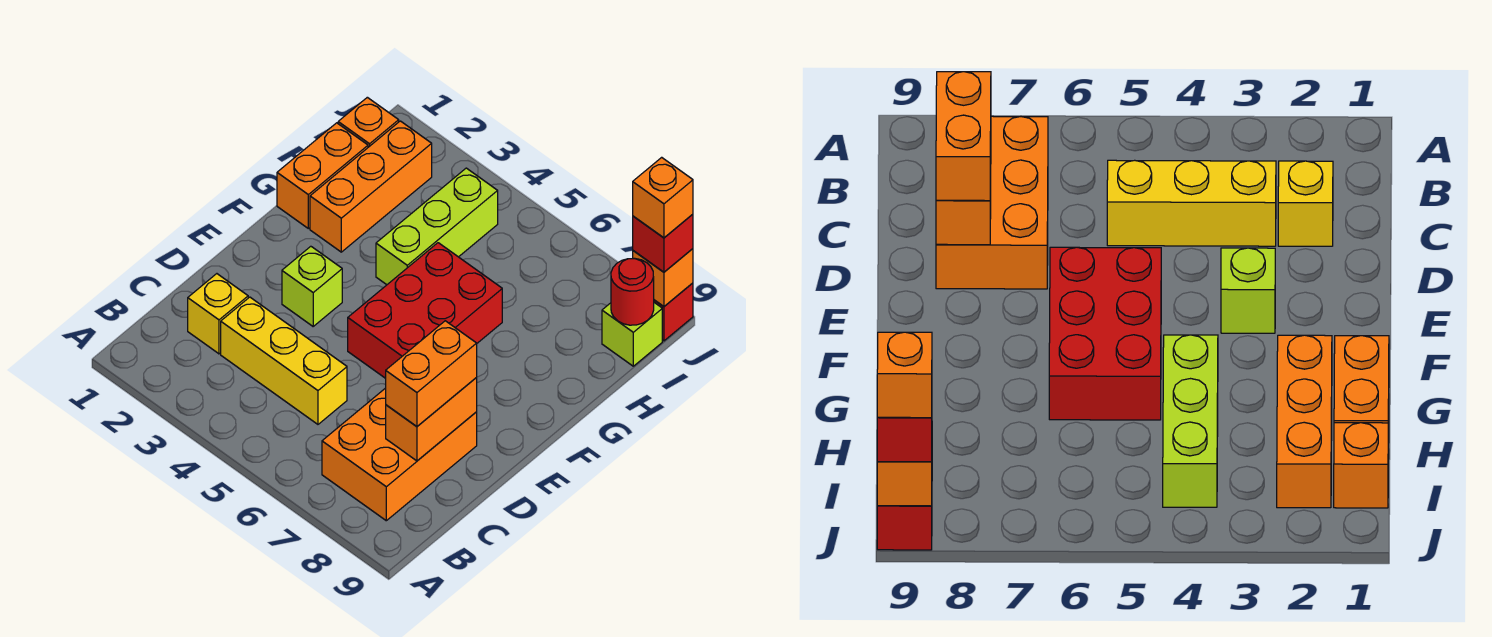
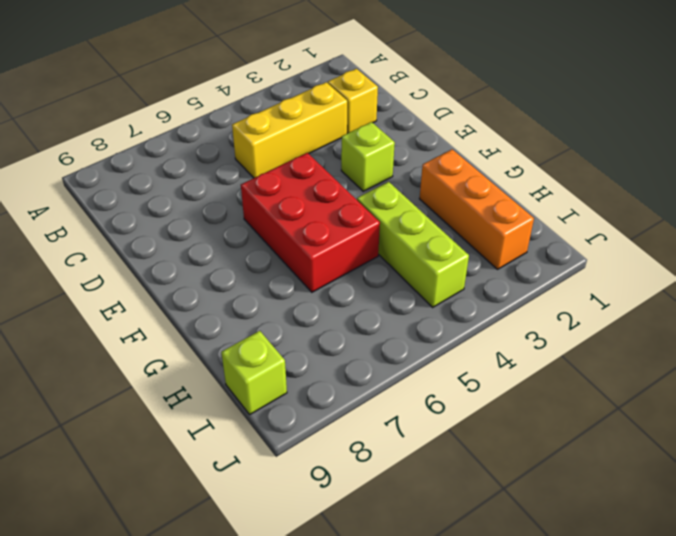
none -> orange 2x3 brick [322,388,477,521]
none -> orange 1x2 brick [277,123,368,228]
none -> orange 1x1 brick [338,97,399,147]

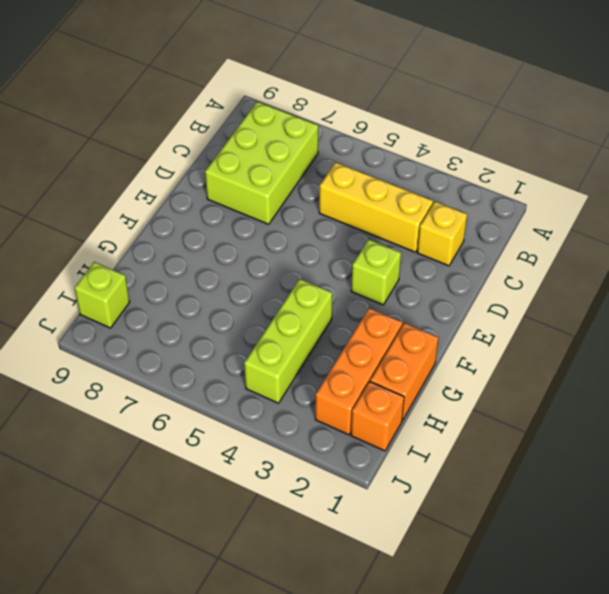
lime 2x3 brick [205,102,318,224] -> orange 2x3 brick [322,388,477,521]
none -> red 2x3 brick [348,243,502,378]
none -> red 1x1 brick [654,283,693,341]
none -> orange 1x2 brick [386,378,477,461]

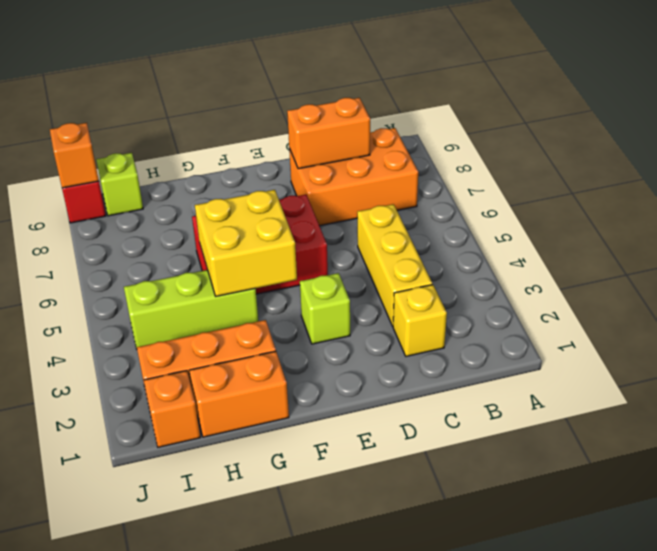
yellow 2x2 brick [195,190,297,296] -> none
none -> red 1x1 round brick [611,258,654,325]
none -> orange 1x2 brick [386,321,477,427]
none -> red 1x1 brick [633,214,693,272]

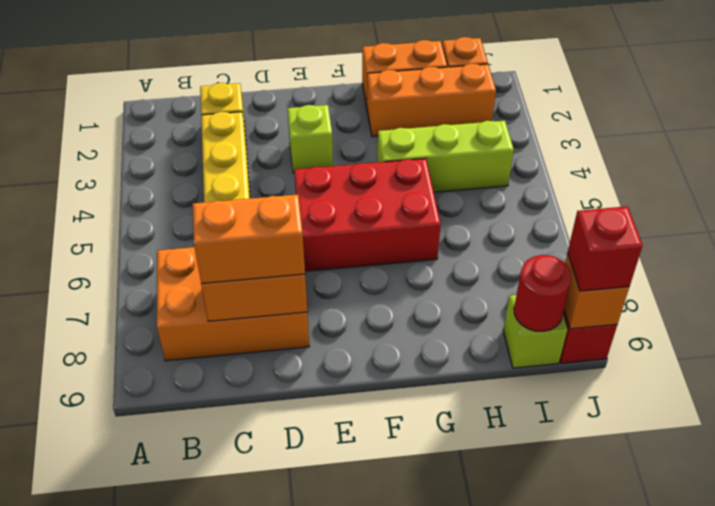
none -> orange 1x1 brick [633,157,693,238]

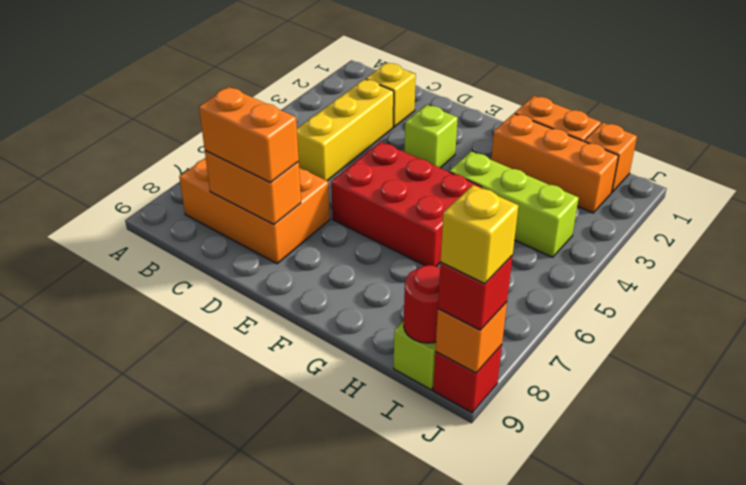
yellow 1x1 brick [441,185,518,284] -> orange 1x1 brick [633,157,693,238]

